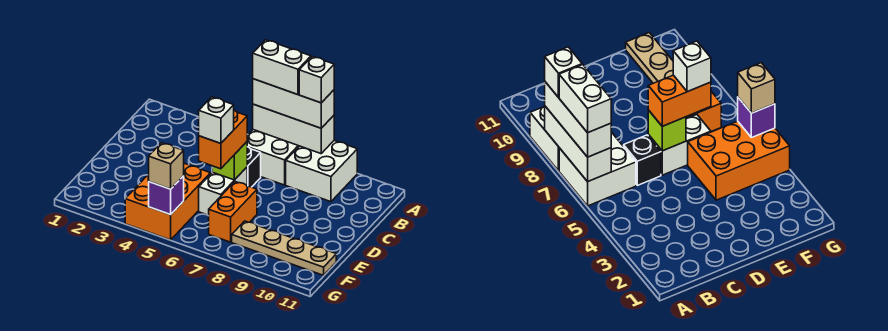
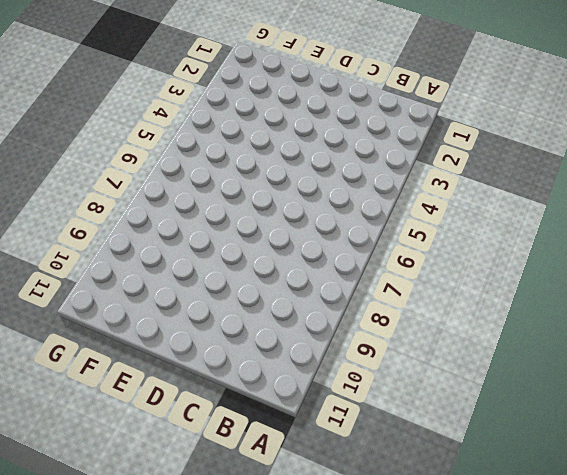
none -> white 2x2 brick [247,130,299,185]
none -> white 2x2 brick [286,141,357,202]
none -> black 1x1 brick [247,147,261,187]

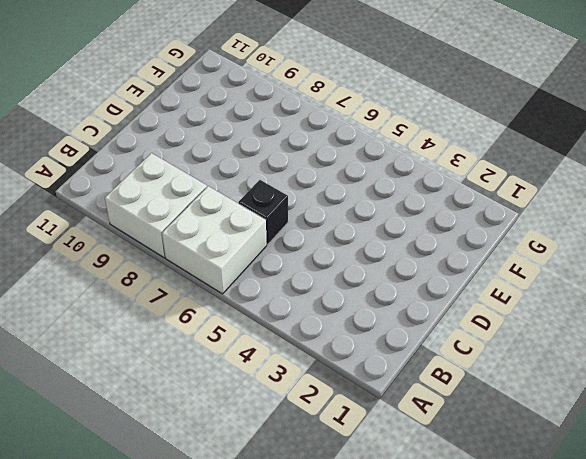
none -> white 1x2 brick [199,167,247,215]
none -> orange 2x3 brick [125,163,211,240]
none -> orange 1x2 brick [209,182,257,242]

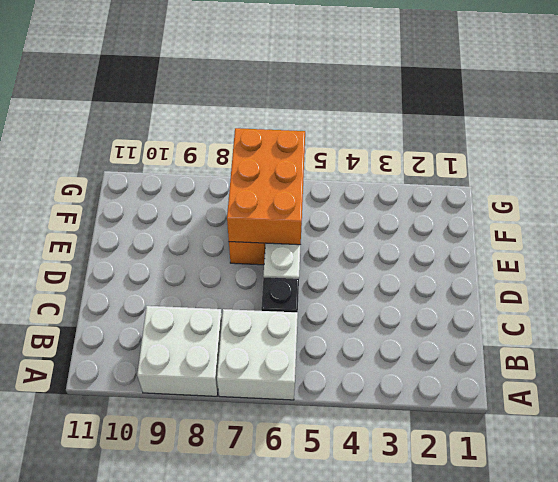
orange 2x3 brick [227,128,305,245] -> orange 2x3 brick moved to [125,163,211,240]
none -> tan 1x4 plate [232,221,336,275]
none -> white 1x3 brick [253,104,334,154]
none -> lime 1x1 brick [212,142,247,180]

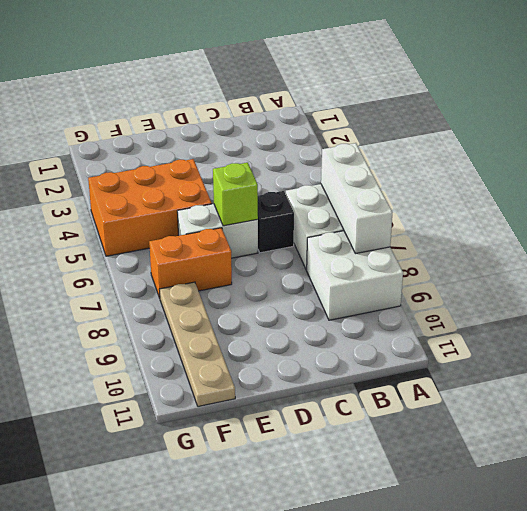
none -> purple 1x1 brick [149,176,184,215]
none -> white 1x3 brick [253,79,334,128]
none -> orange 1x2 brick [199,110,248,169]

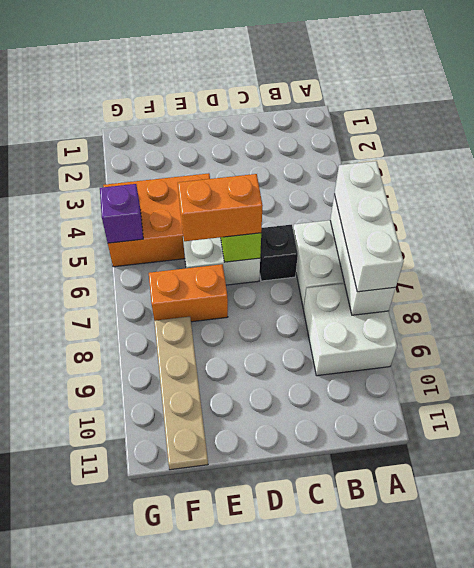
none -> tan 1x1 brick [148,143,184,189]
none -> white 1x2 brick [253,40,311,95]
none -> white 1x1 brick [299,56,334,103]

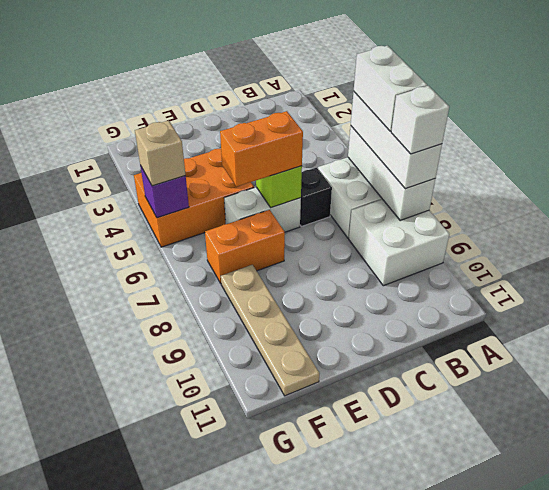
none -> white 1x1 brick [199,97,234,143]

